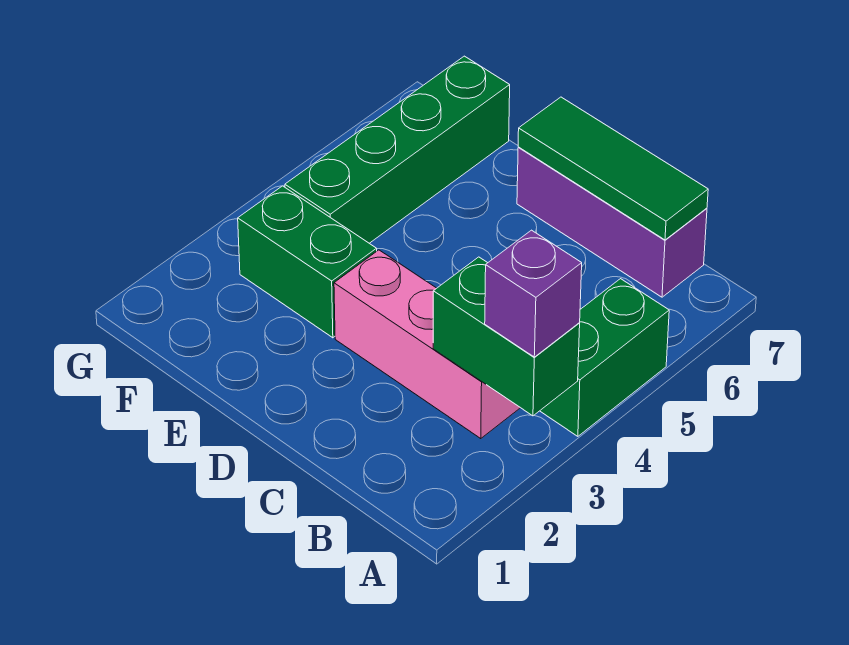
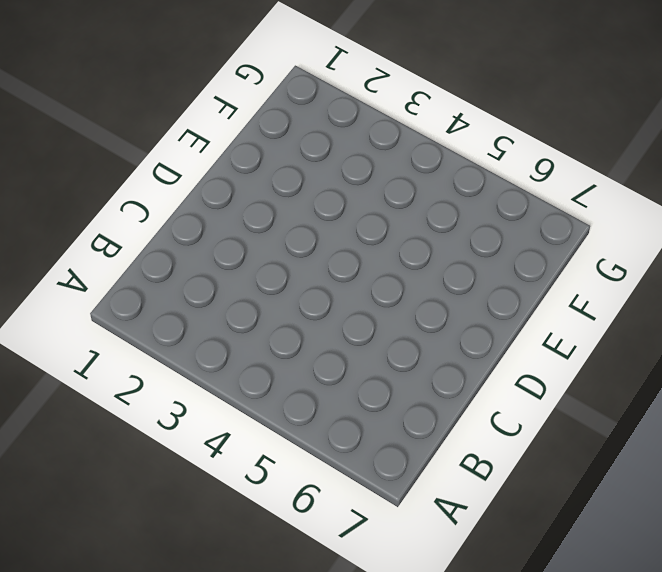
none -> green 1x2 brick [540,279,669,436]
none -> pink 1x3 brick [334,250,520,438]

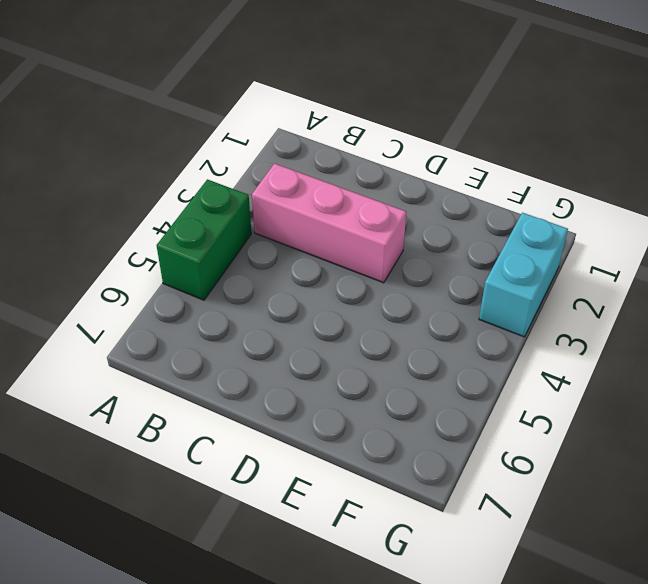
cyan 1x2 brick [479,213,568,337] -> none
none -> purple 1x3 brick [517,147,707,297]
none -> green 1x2 brick [238,186,377,338]

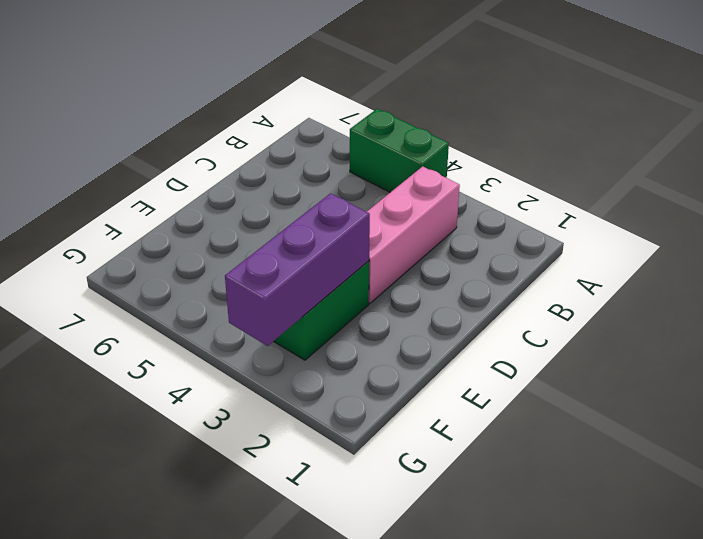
purple 1x3 brick [225,193,370,346] -> purple 1x3 brick moved to [517,147,707,297]
none -> green 1x4 brick [285,56,510,243]
none -> green 1x2 brick [433,257,580,416]

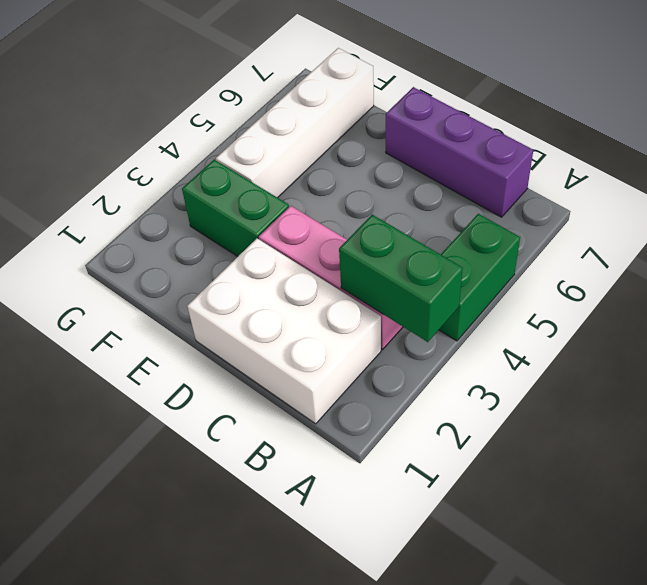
white 2x3 brick [187,239,381,424] -> none
white 1x4 brick [216,48,374,198] -> green 1x4 brick [285,56,510,243]
none -> green 1x3 tile [518,97,708,240]
none -> purple 1x1 brick [485,230,582,357]

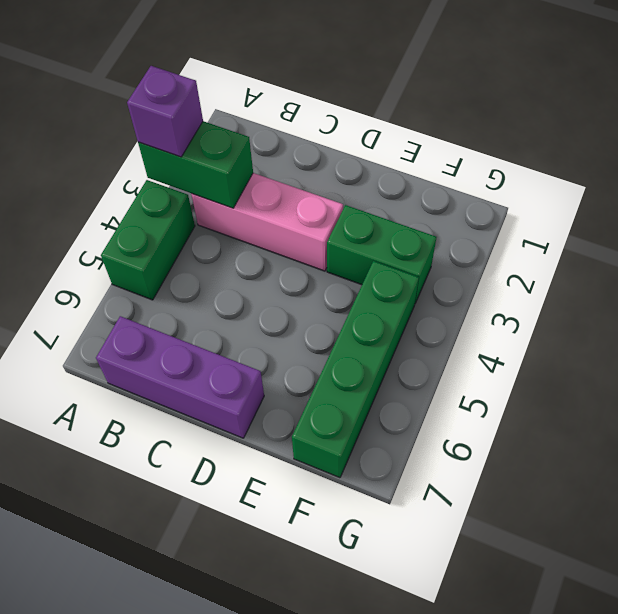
none -> green 1x3 tile [518,97,708,240]

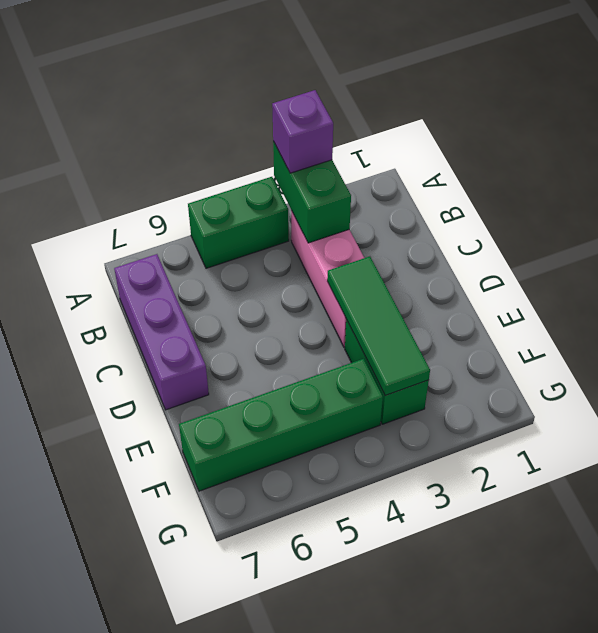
green 1x3 tile [327,256,430,395] -> green 1x3 tile moved to [518,97,708,240]

